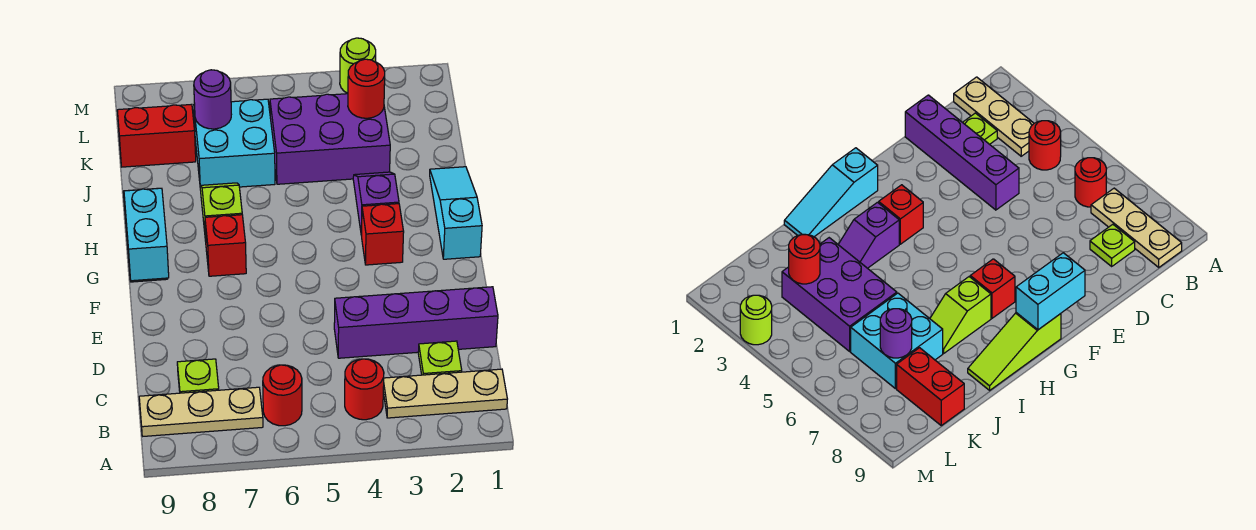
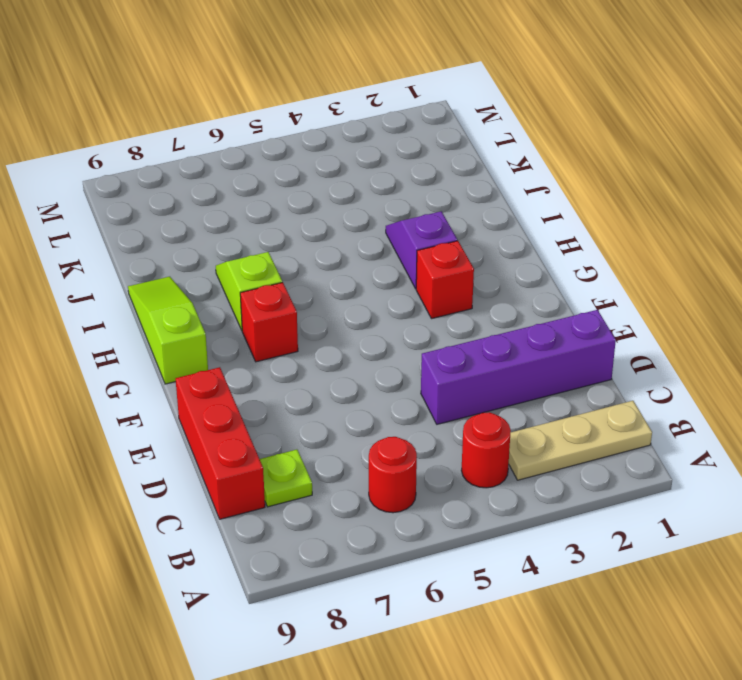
red 1x3 brick [176,367,265,519] -> none
none -> tan 1x3 plate [139,387,263,436]
none -> lime 1x1 plate [418,341,462,375]
none -> cyan 1x3 slope [430,167,482,259]

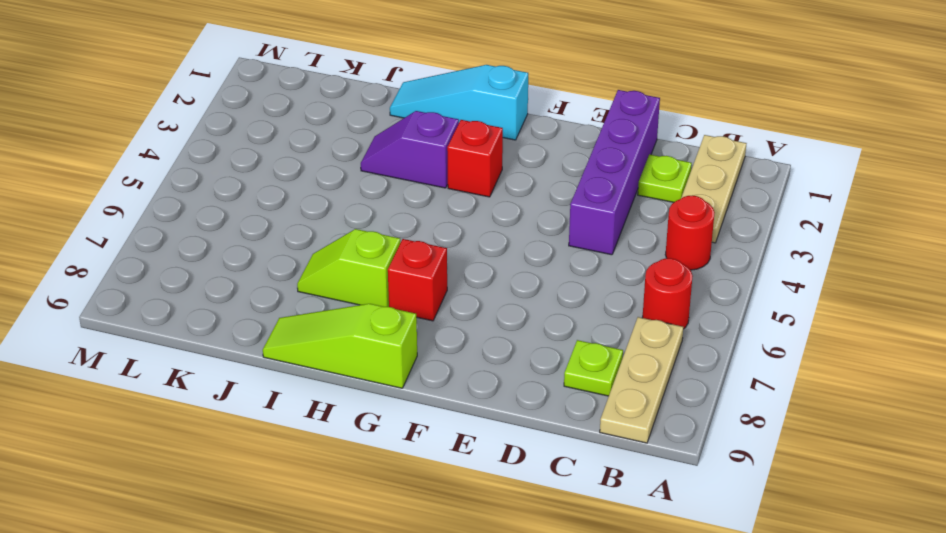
none -> purple 2x3 brick [270,94,390,184]
none -> cyan 2x2 brick [194,99,275,187]
none -> red 1x2 brick [117,104,196,167]

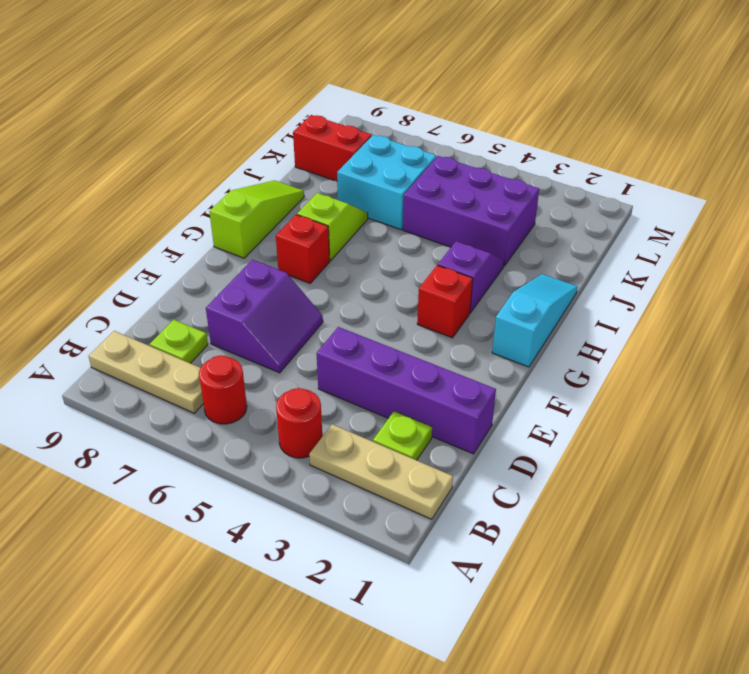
purple 2x2 slope [206,260,323,373] -> none
none -> lime 1x1 round brick [340,38,376,93]
none -> cyan 1x2 brick [124,188,169,281]
none -> red 1x1 round brick [348,59,385,118]

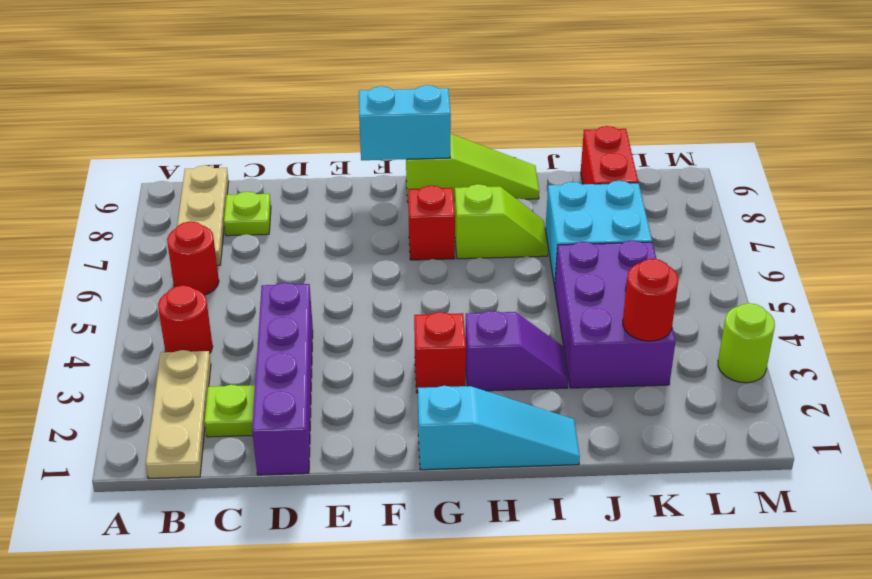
none -> purple 1x1 round brick [194,70,231,129]

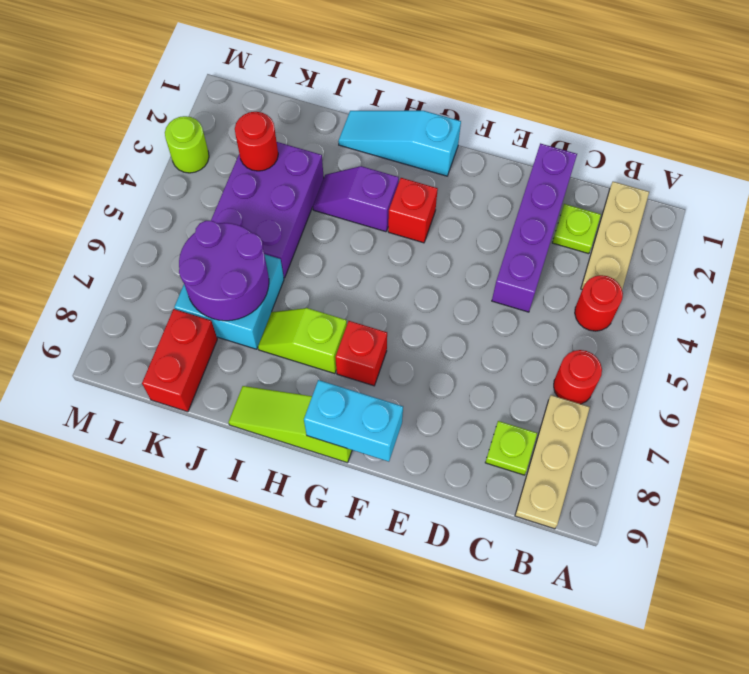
purple 2x2 round brick [179,221,269,321] -> purple 1x1 round brick [194,70,231,129]

